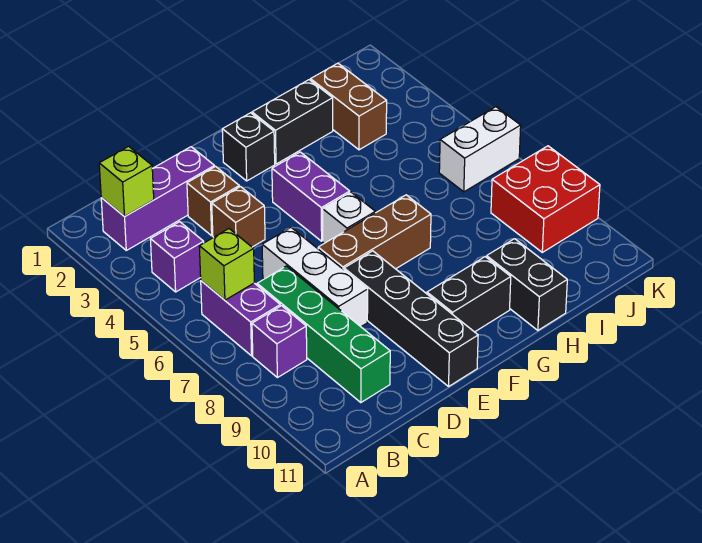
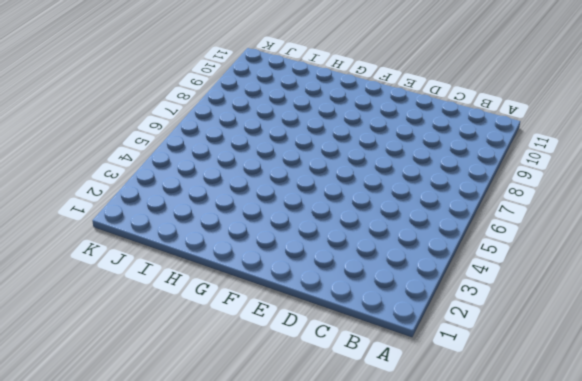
none -> purple 1x3 brick [101,147,215,250]
none -> purple 1x1 brick [150,222,204,292]
none -> purple 1x2 brick [201,281,280,356]

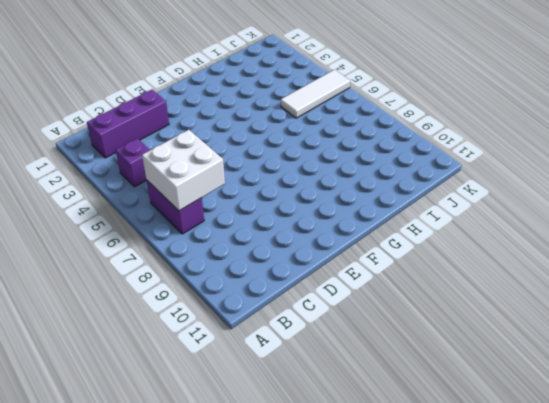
white 2x2 brick [142,130,225,211] -> lime 1x1 brick [199,229,254,300]
white 1x3 tile [281,70,350,118] -> none
none -> purple 1x1 brick [252,306,307,378]
none -> green 1x4 brick [257,266,390,403]
none -> brown 1x1 brick [187,167,239,236]

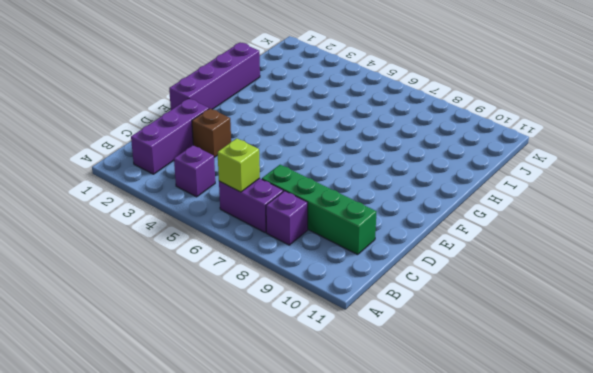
purple 1x4 brick [169,43,260,110] -> none
none -> brown 1x1 brick [212,187,265,247]
none -> white 1x3 brick [262,228,368,327]
none -> brown 1x3 brick [318,195,431,270]

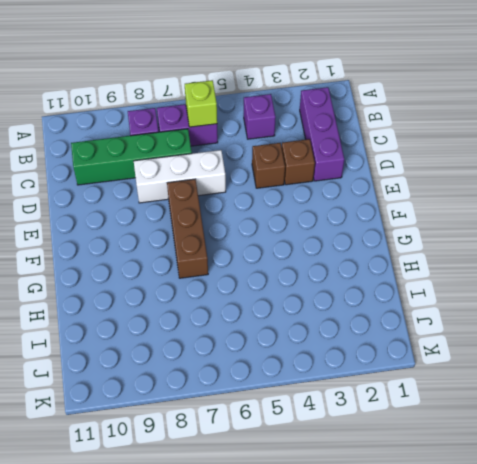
none -> black 1x4 brick [344,251,478,386]
none -> black 1x1 brick [222,113,275,181]
none -> purple 1x2 brick [272,152,350,241]

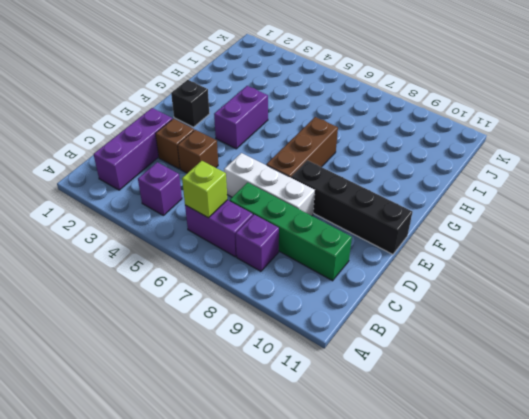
purple 1x2 brick [214,86,268,149] -> purple 1x2 brick turned to [272,152,350,241]
none -> white 1x1 brick [323,192,375,243]
none -> black 1x2 brick [427,257,511,332]
none -> black 1x2 brick [252,80,333,164]

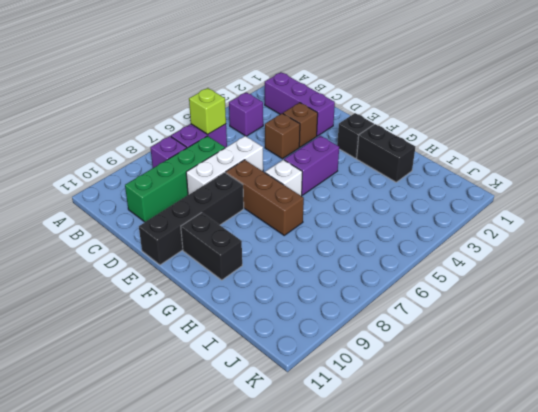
none -> black 1x2 brick [487,239,567,330]
none -> brown 1x2 brick [310,63,387,150]
none -> white 1x2 brick [439,107,521,192]

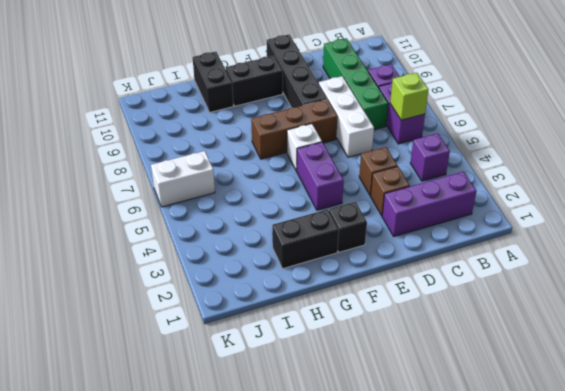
none -> brown 1x2 brick [310,63,387,150]
none -> red 2x2 brick [491,146,600,252]
none -> lime 1x1 brick [99,146,154,216]

